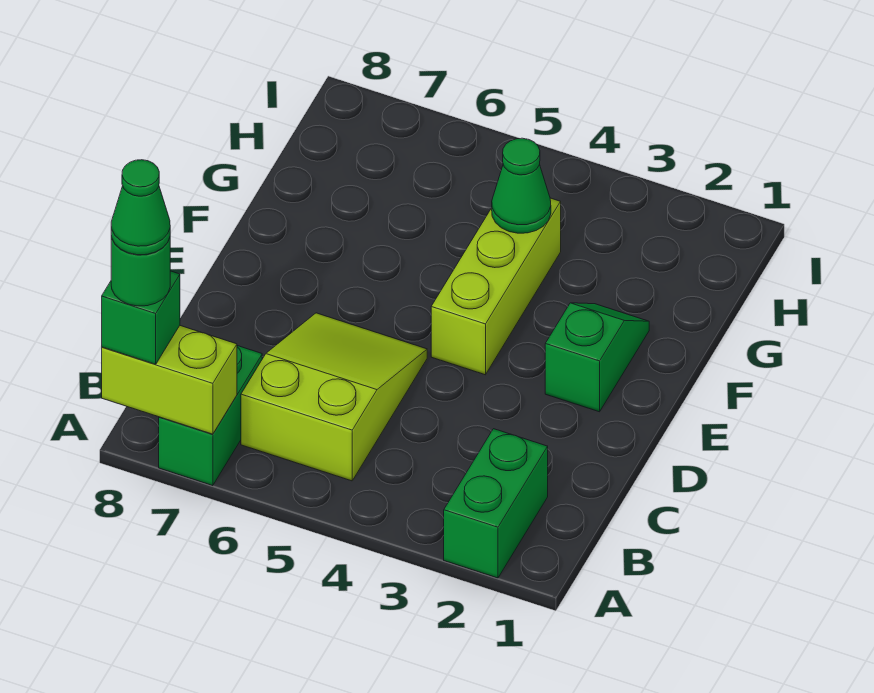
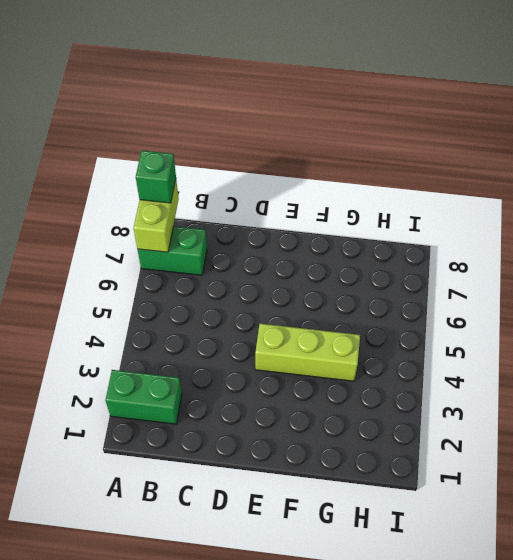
none -> lime 2x3 slope [241,313,427,481]
none -> green 1x2 slope [545,303,649,412]

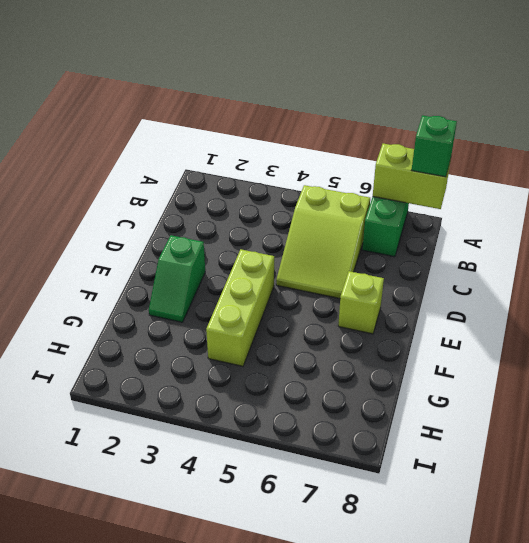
lime 1x1 brick [338,271,384,334] -> none
none -> green 1x2 brick [444,429,548,578]
none -> green 1x1 cone [492,138,551,233]

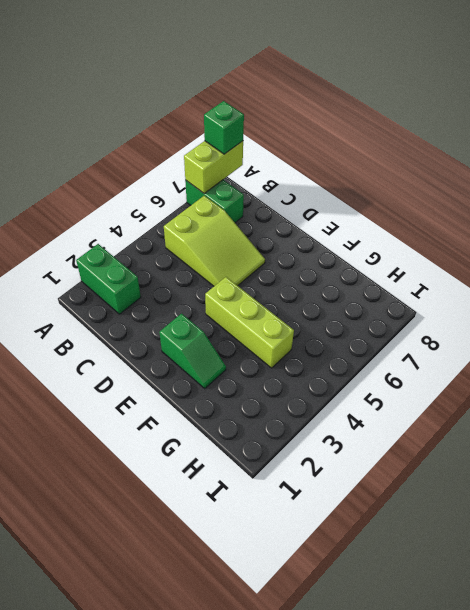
none -> green 1x1 cone [492,138,551,233]
none -> green 1x1 round brick [111,236,170,306]

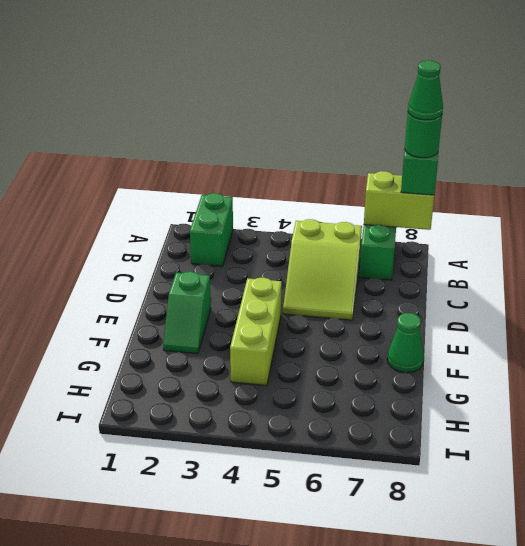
green 1x1 cone [387,313,424,373] -> green 1x1 cone moved to [492,138,551,233]

